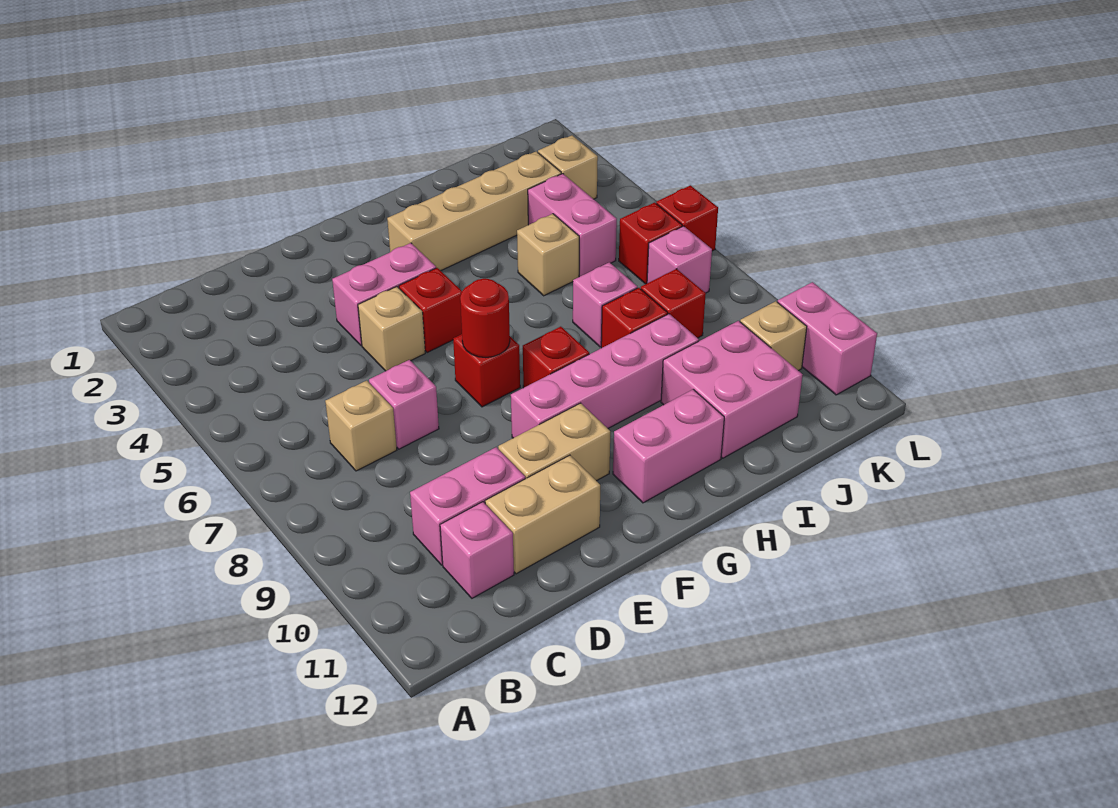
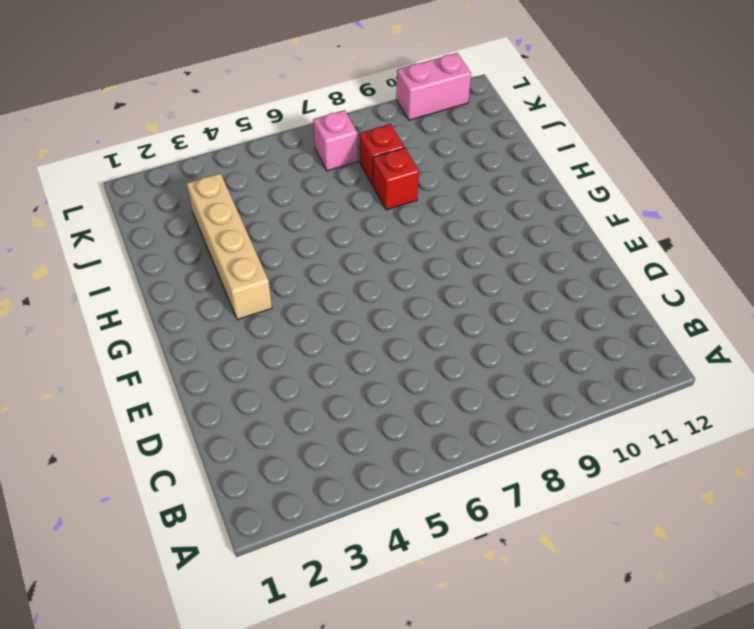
none -> tan 1x1 brick [325,381,397,471]
none -> pink 1x2 brick [410,447,526,565]
none -> pink 1x1 brick [440,502,514,598]

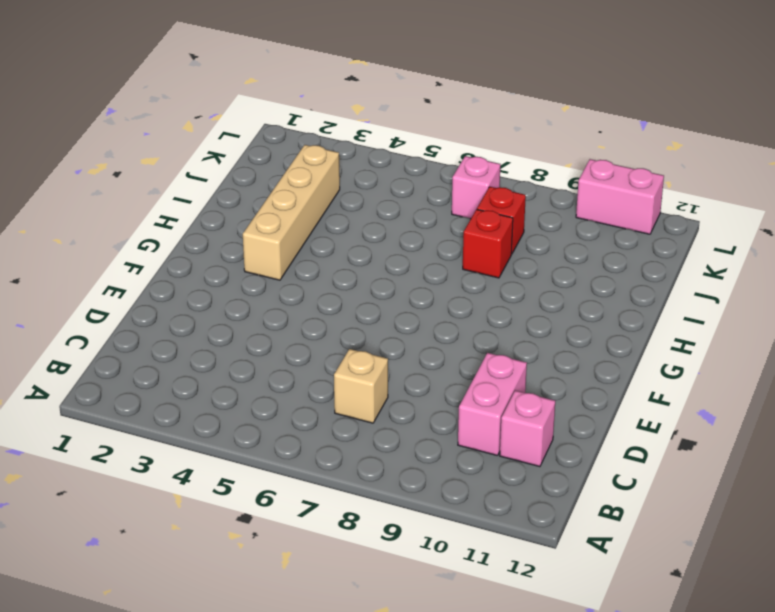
none -> pink 1x1 brick [369,360,439,449]
none -> tan 1x2 brick [485,455,600,574]
none -> pink 1x2 brick [332,243,436,346]

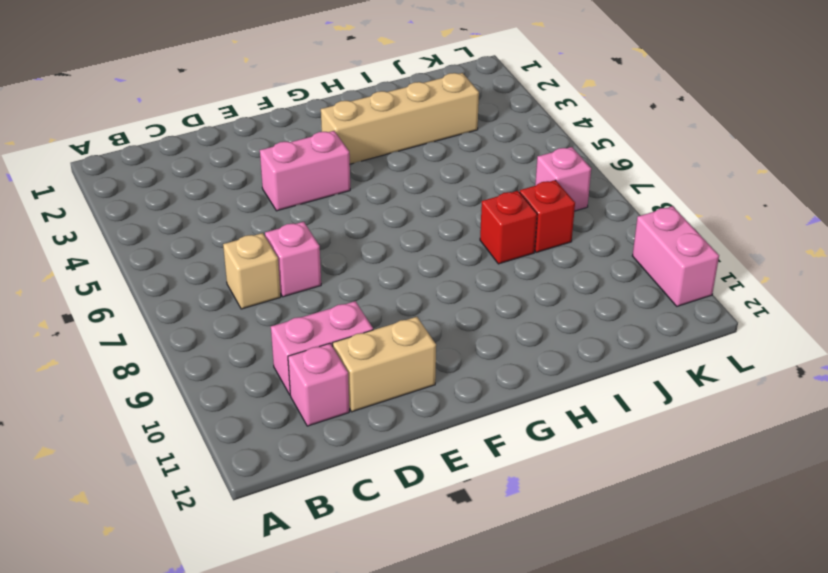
none -> tan 1x1 brick [358,287,425,371]
none -> tan 1x2 brick [498,403,610,481]
none -> red 1x1 brick [399,268,462,352]

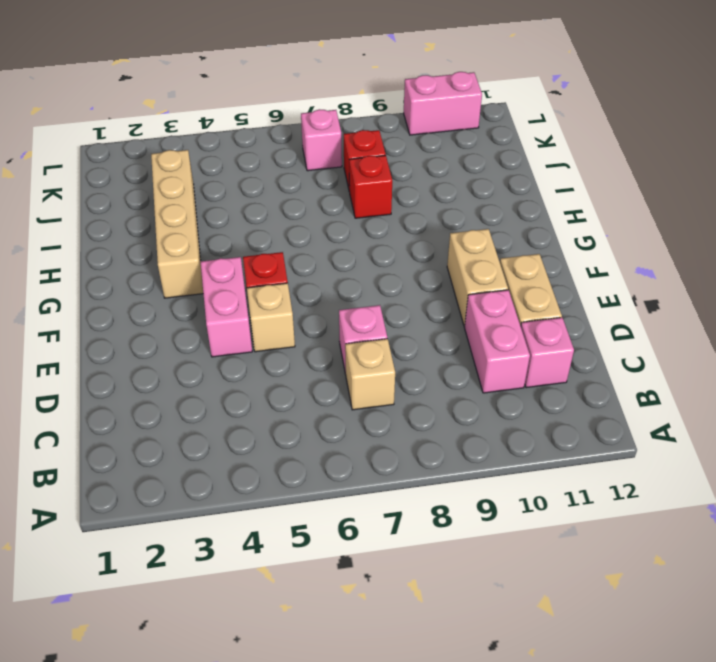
none -> red 1x1 brick [453,334,520,407]
none -> pink 1x4 brick [511,314,699,438]
none -> red 1x1 brick [523,327,589,388]

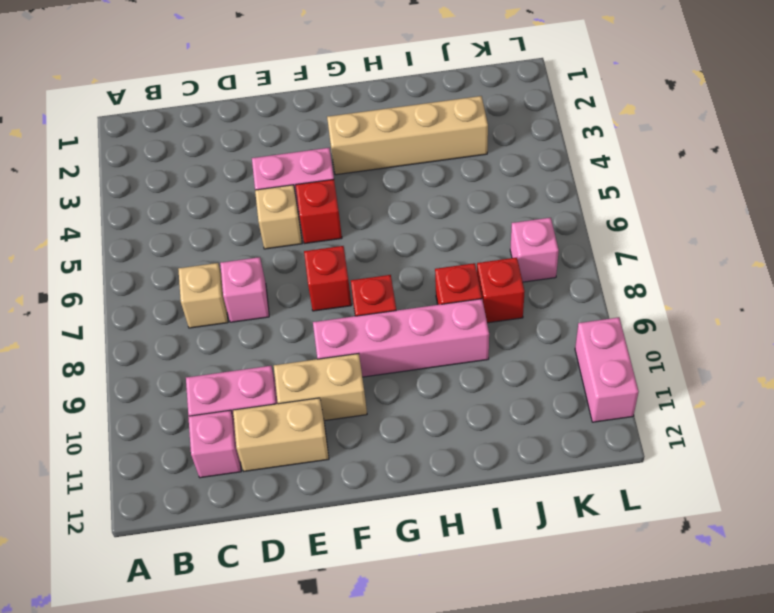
none -> pink 1x2 brick [613,389,724,503]
none -> tan 1x1 brick [517,214,579,296]
none -> pink 1x1 brick [573,262,637,347]

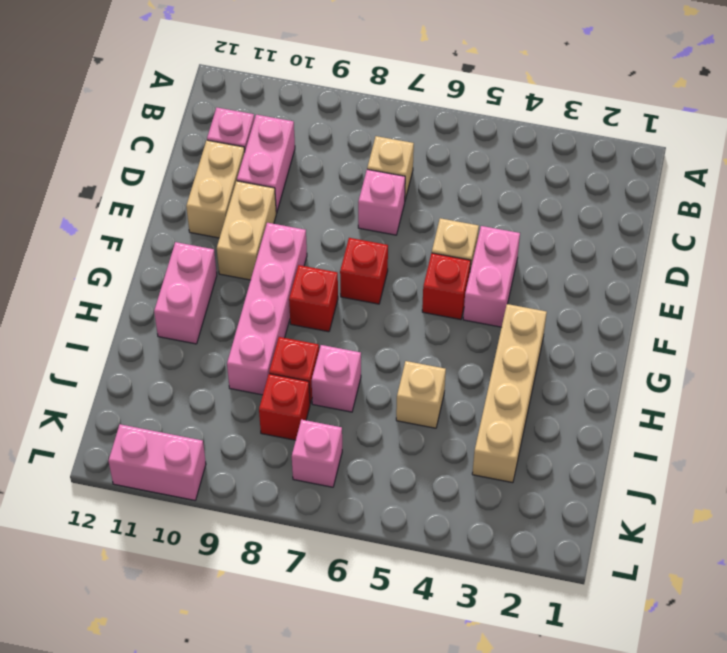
none -> pink 2x2 brick [661,321,803,458]
none -> pink 1x2 brick [528,174,617,277]
none -> tan 1x1 brick [538,135,598,199]

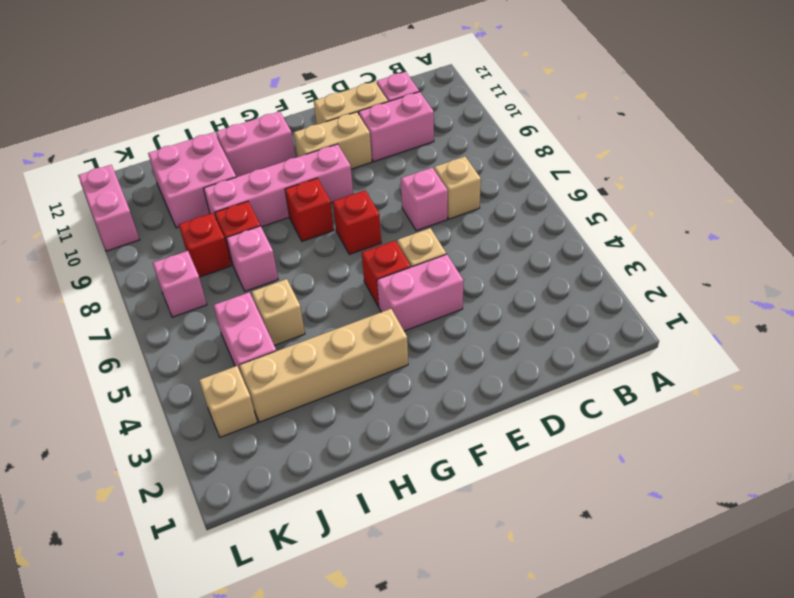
none -> red 1x1 brick [619,203,682,284]
none -> tan 1x1 brick [740,301,807,371]
none -> red 1x1 brick [656,185,718,251]

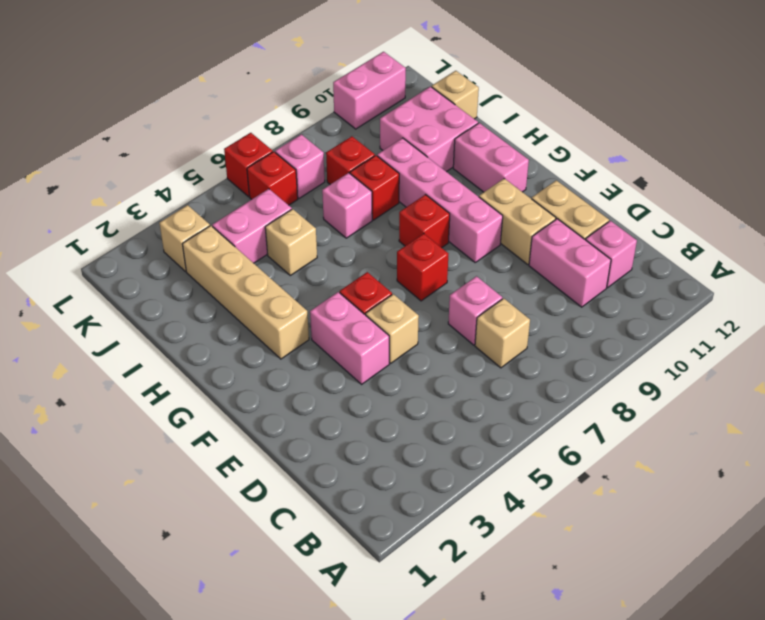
tan 1x1 brick [432,71,479,119] -> tan 1x1 brick moved to [740,301,807,371]
none -> red 1x1 round brick [460,279,510,358]

